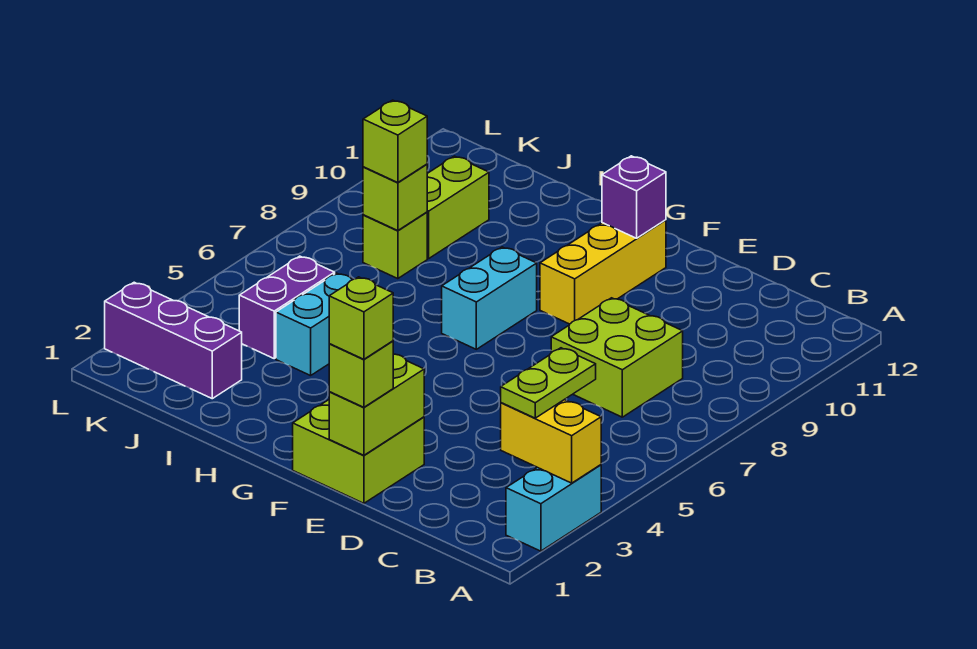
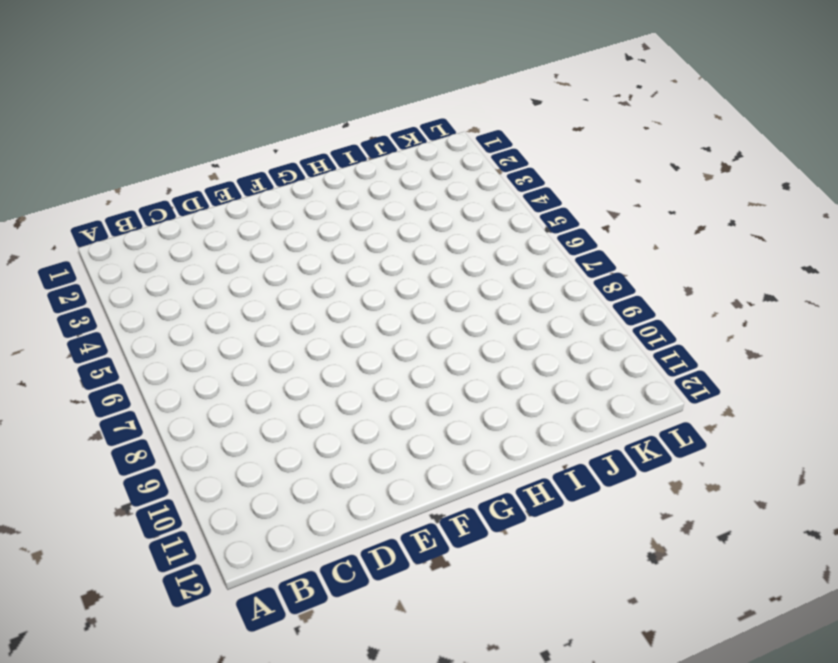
none -> cyan 1x2 brick [506,465,601,551]
none -> lime 2x2 brick [551,298,683,417]
none -> lime 2x2 brick [293,400,424,503]

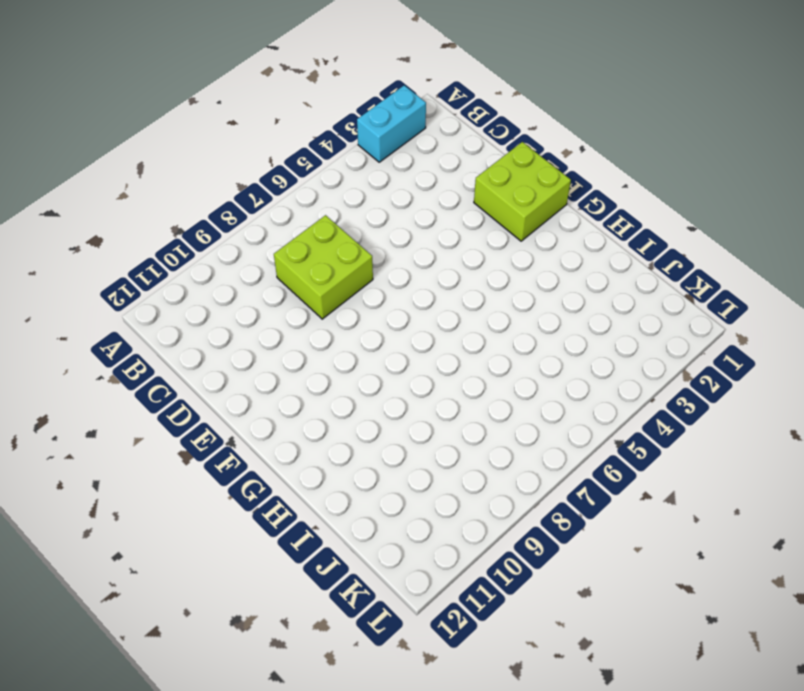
none -> yellow 1x3 brick [540,220,666,324]
none -> cyan 1x2 brick [442,247,537,349]
none -> cyan 1x2 brick [276,273,352,376]

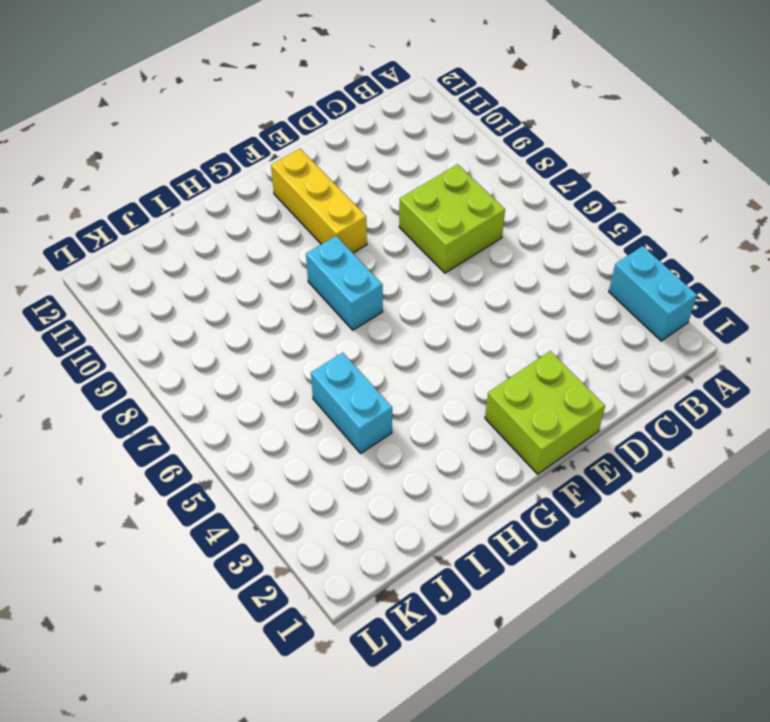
none -> purple 1x3 brick [105,282,242,399]
none -> purple 1x2 brick [239,256,335,358]
none -> lime 1x1 brick [363,212,427,279]

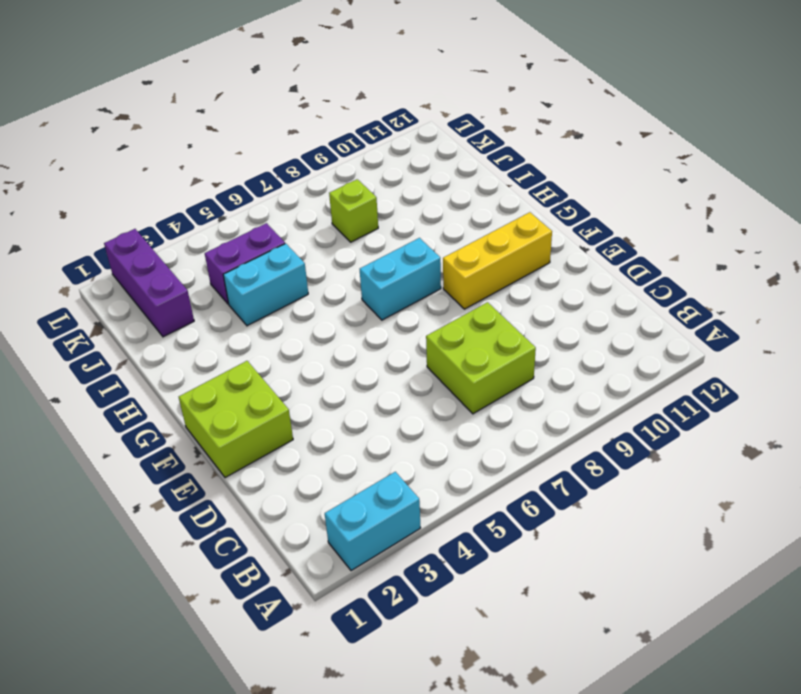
none -> lime 1x2 brick [427,156,489,258]
none -> yellow 1x2 brick [501,400,601,483]
none -> lime 1x2 brick [329,354,424,455]

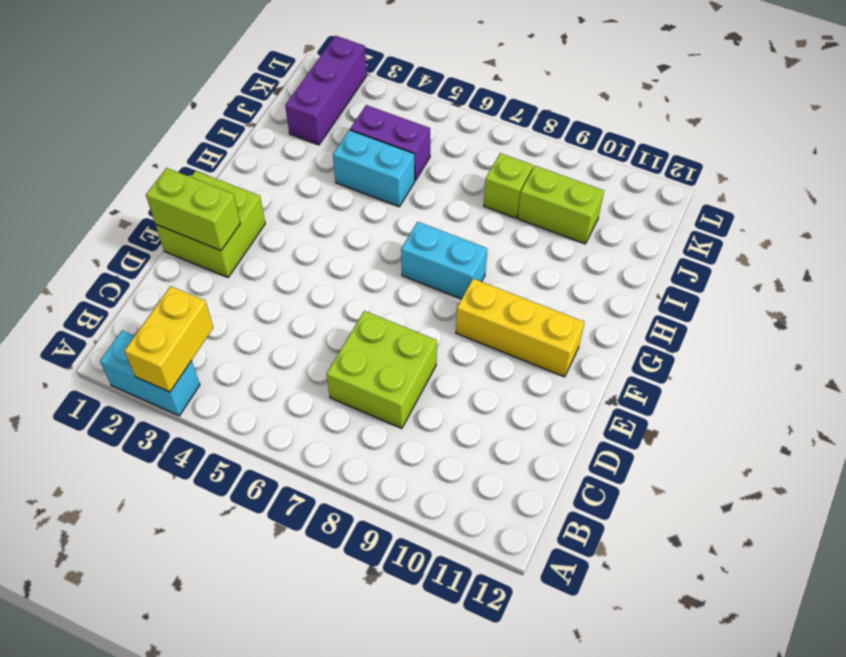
none -> purple 1x1 brick [602,156,666,238]
none -> lime 1x1 brick [363,164,427,231]
none -> lime 1x2 plate [501,348,596,418]

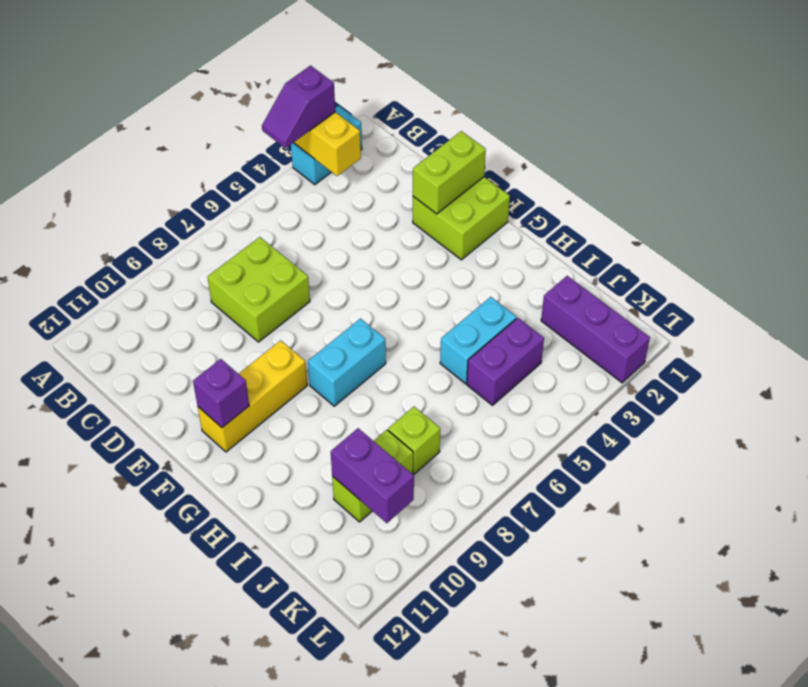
purple 1x2 slope [262,66,335,148] -> none
purple 1x2 brick [331,428,414,523] -> none
none -> lime 1x1 brick [363,164,427,231]
none -> lime 1x2 plate [501,348,596,418]
none -> lime 1x1 brick [329,341,393,407]

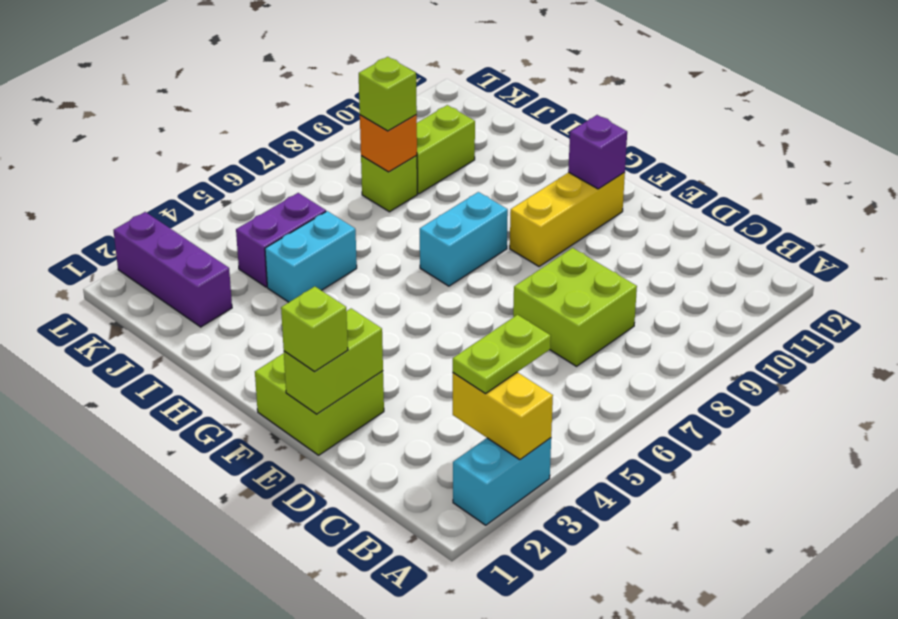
orange 1x1 brick [360,115,417,172] -> lime 1x1 brick [363,164,427,231]
none -> lime 1x1 brick [329,277,393,360]

